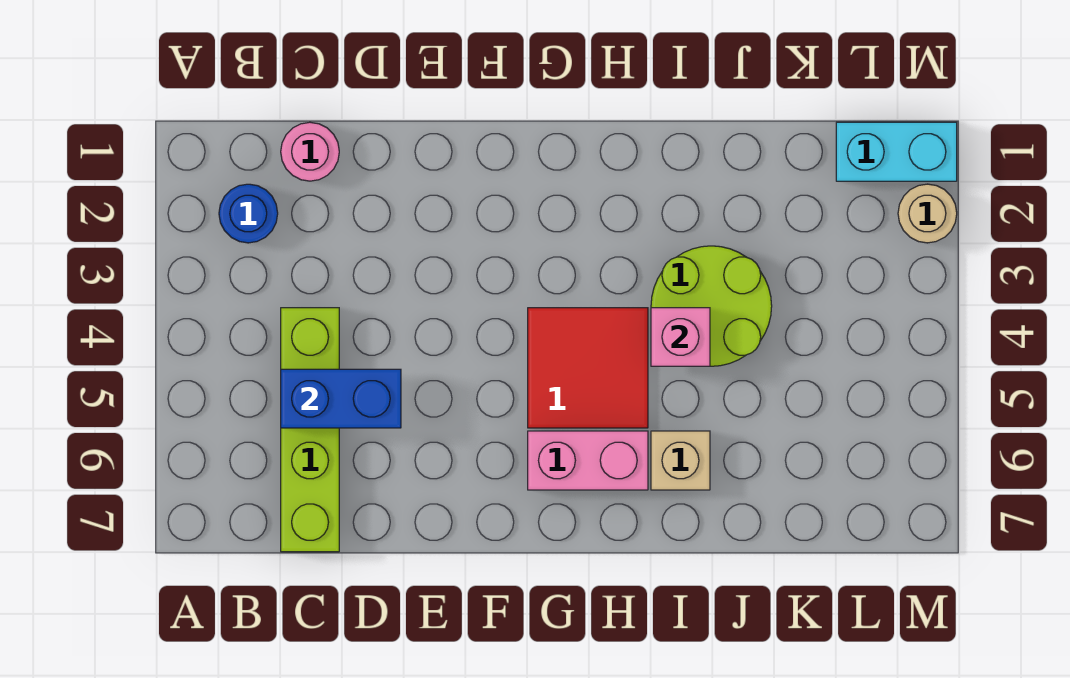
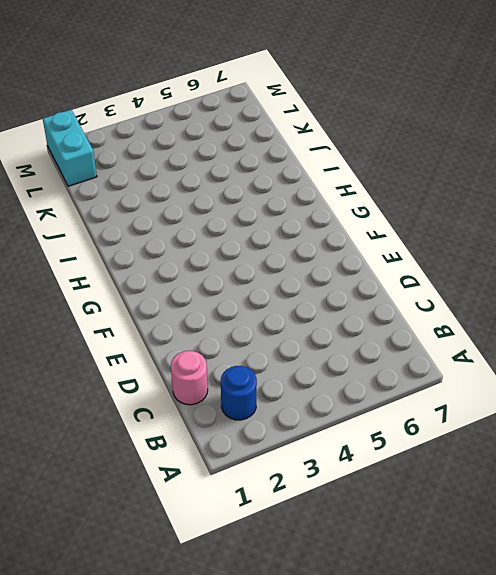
none -> lime 1x4 brick [281,308,339,552]
none -> red 2x2 tile [528,308,648,428]

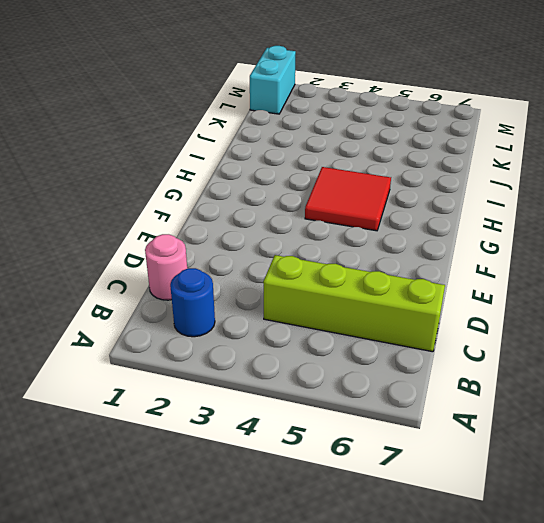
none -> pink 1x2 brick [528,431,648,490]
none -> lime 2x2 round brick [651,246,772,366]

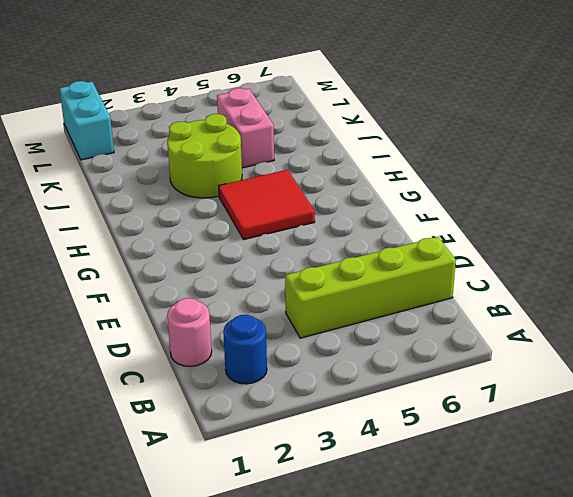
pink 1x2 brick [217,88,274,168] -> pink 1x2 brick moved to [528,431,648,490]
none -> tan 1x1 brick [651,431,710,490]
none -> tan 1x1 round brick [898,184,957,243]

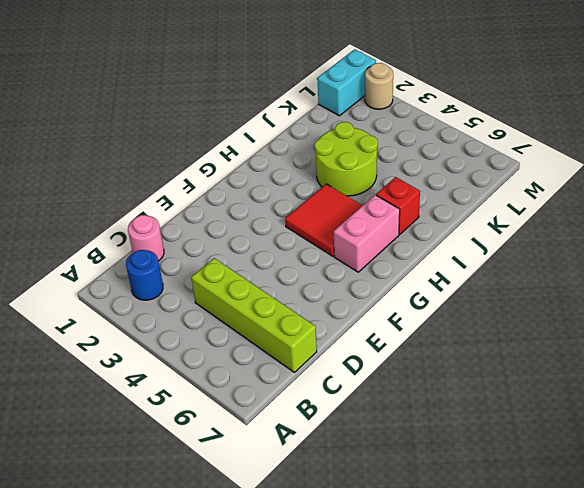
red 1x1 brick [376,177,420,235] -> tan 1x1 brick [651,431,710,490]
none -> blue 1x2 brick [281,369,401,428]
none -> pink 1x1 brick [651,308,710,366]

